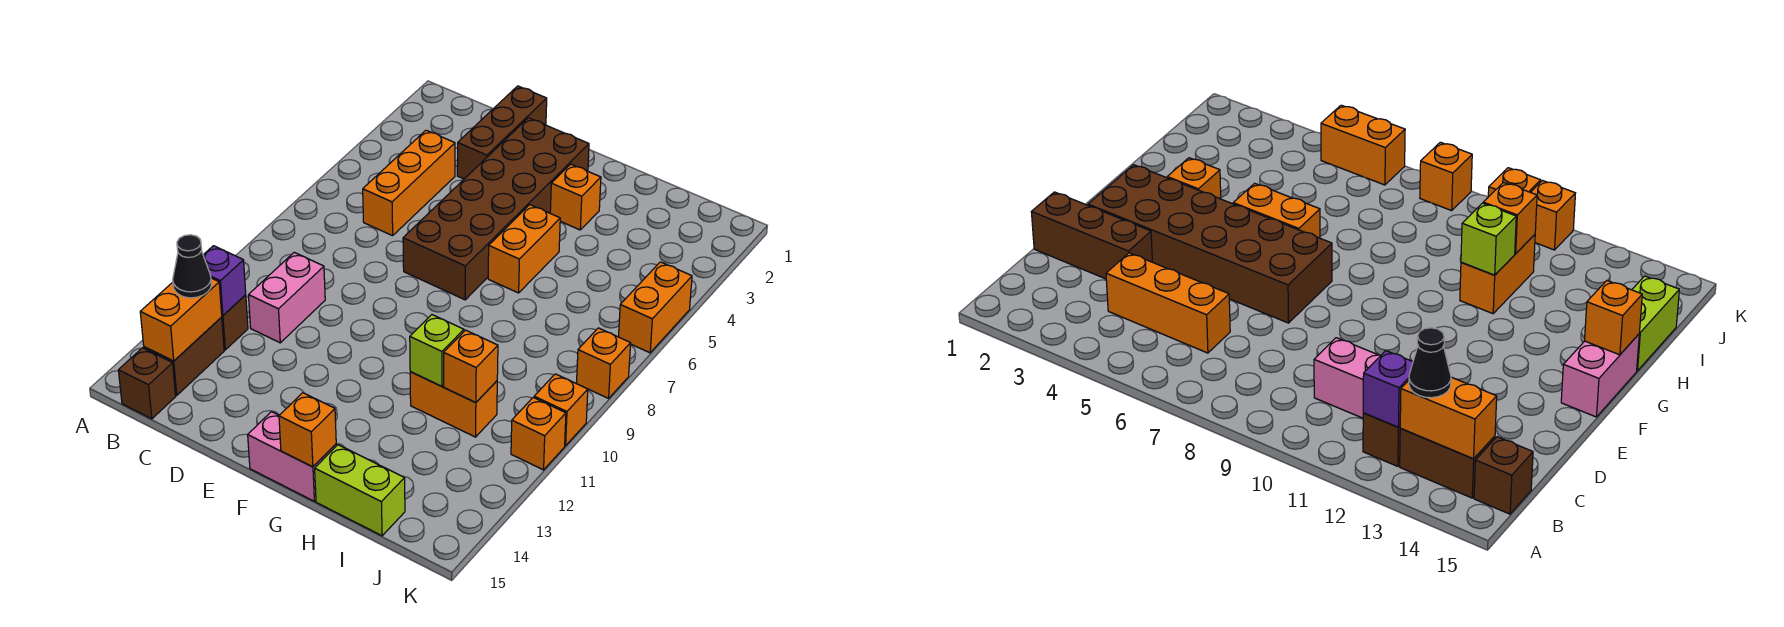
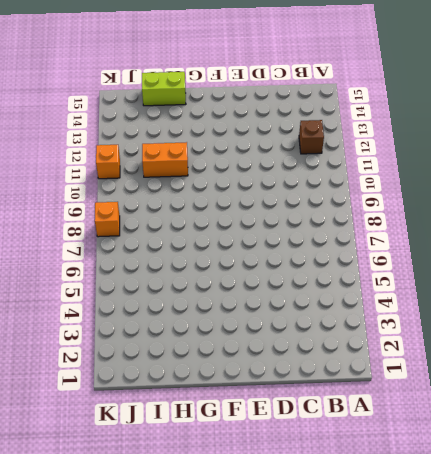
none -> brown 1x2 brick [144,317,224,395]
none -> brown 1x1 brick [118,348,176,419]
none -> orange 1x3 brick [363,130,455,236]

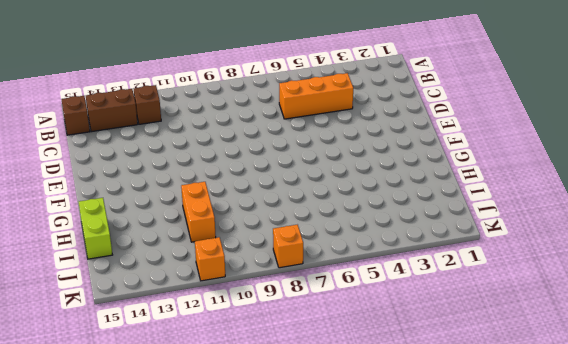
none -> pink 1x2 brick [249,252,325,343]
none -> brown 1x3 brick [457,86,547,179]
none -> brown 2x6 brick [403,118,589,300]

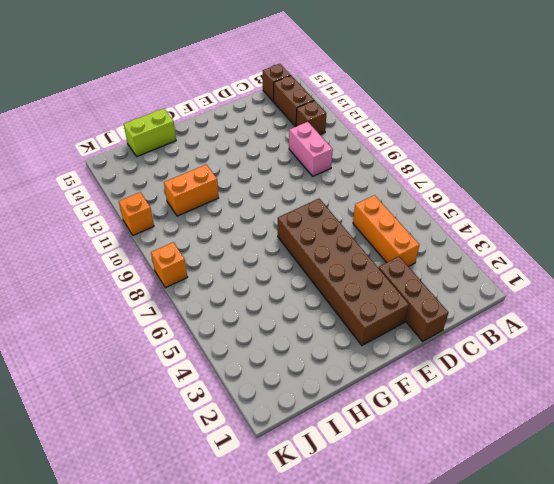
none -> pink 1x2 brick [248,412,336,501]
none -> orange 1x1 brick [550,164,601,230]
none -> orange 1x2 brick [488,205,560,293]

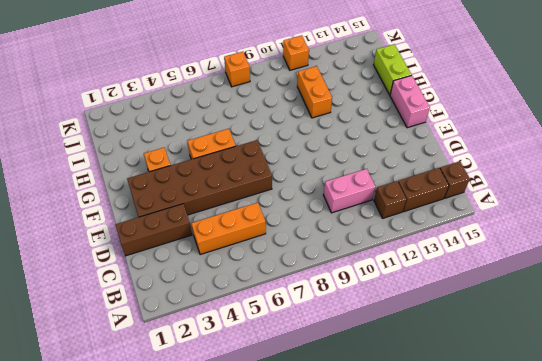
none -> orange 1x2 brick [618,262,692,353]
none -> orange 1x1 brick [534,374,588,446]
none -> purple 1x1 brick [203,246,246,316]

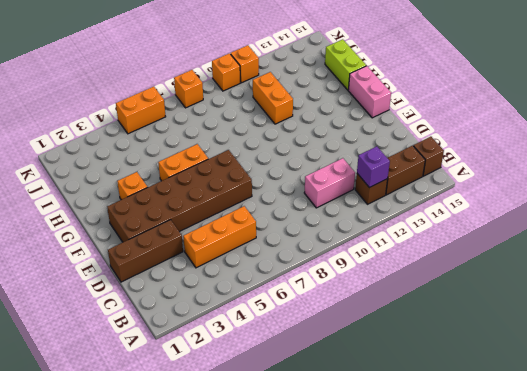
none -> orange 1x2 brick [140,278,222,361]
none -> orange 1x1 brick [279,393,336,467]
none -> lime 1x1 brick [410,315,464,386]

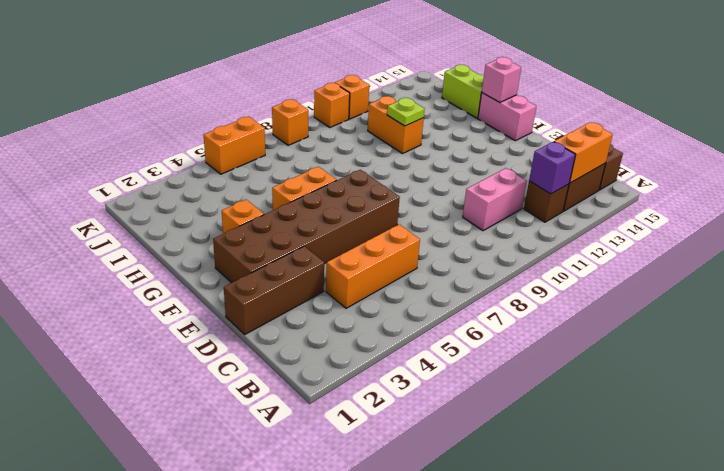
pink 1x1 brick [482,57,521,102] -> orange 1x1 brick [279,393,336,467]
lime 1x1 plate [387,98,424,126] -> lime 1x1 brick [410,315,464,386]
none -> orange 1x1 brick [444,330,498,403]
none -> black 1x1 cone [173,235,212,298]

